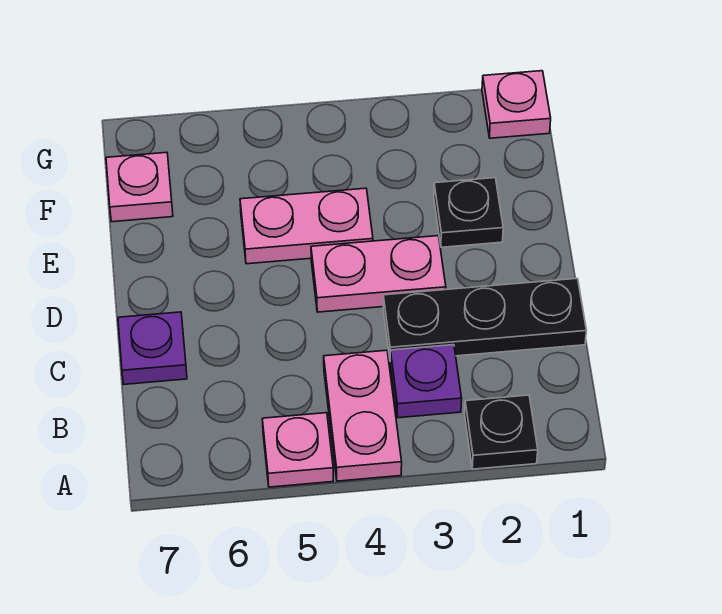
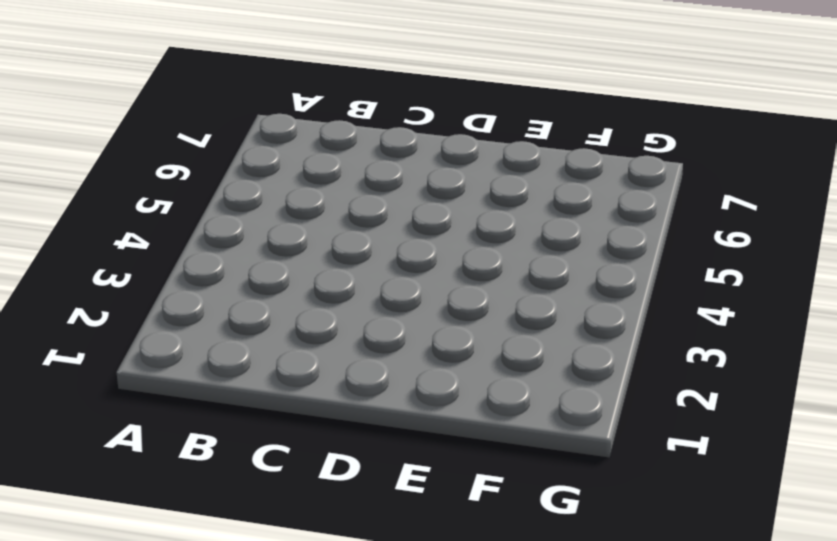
none -> black 1x1 plate [465,395,538,469]
none -> pink 1x2 plate [324,350,402,481]

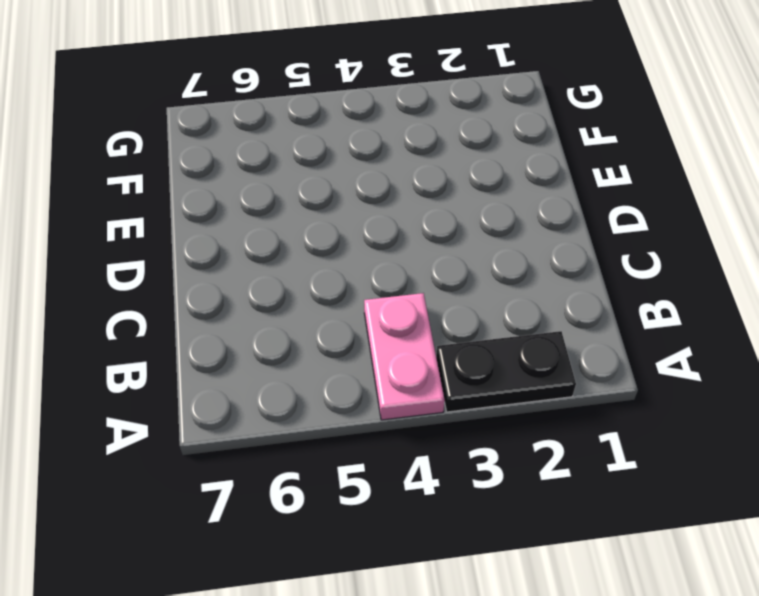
black 1x2 plate [436,331,576,412] -> black 1x1 plate [465,395,538,469]
none -> pink 1x1 plate [262,413,333,487]
none -> purple 1x1 plate [390,345,462,418]

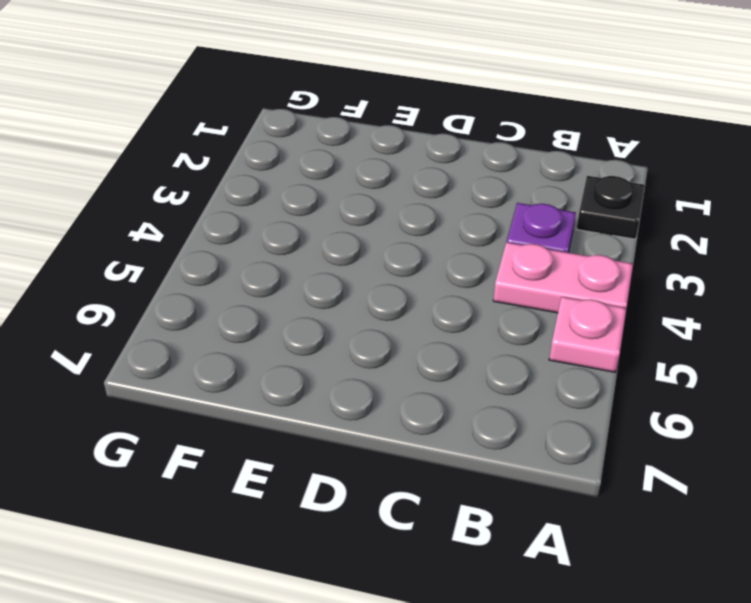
none -> black 1x3 plate [383,278,587,358]
none -> purple 1x1 plate [118,312,187,384]

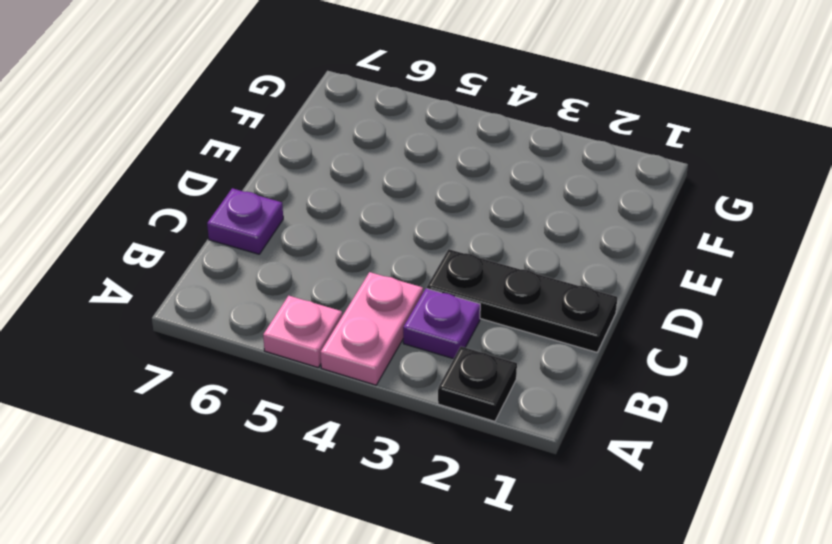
none -> pink 1x2 plate [311,236,446,312]
none -> black 1x1 plate [434,178,503,247]

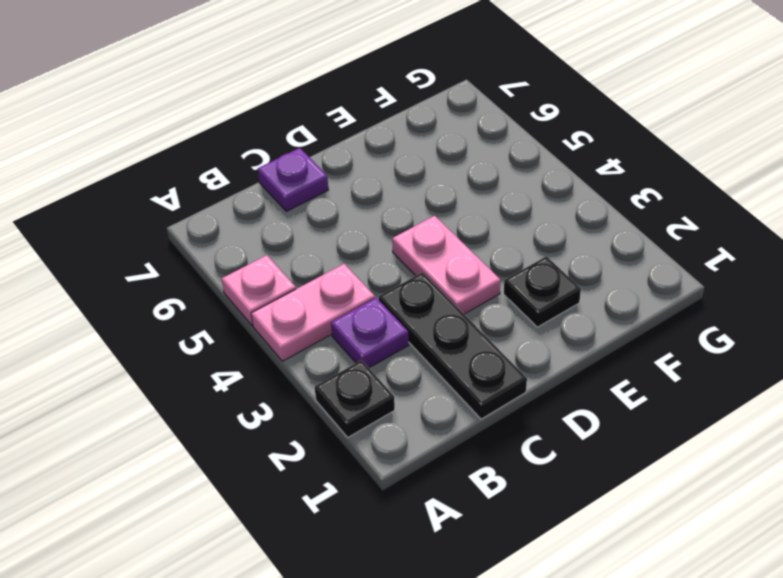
none -> pink 1x2 plate [240,188,373,264]
none -> pink 1x1 plate [106,152,173,222]

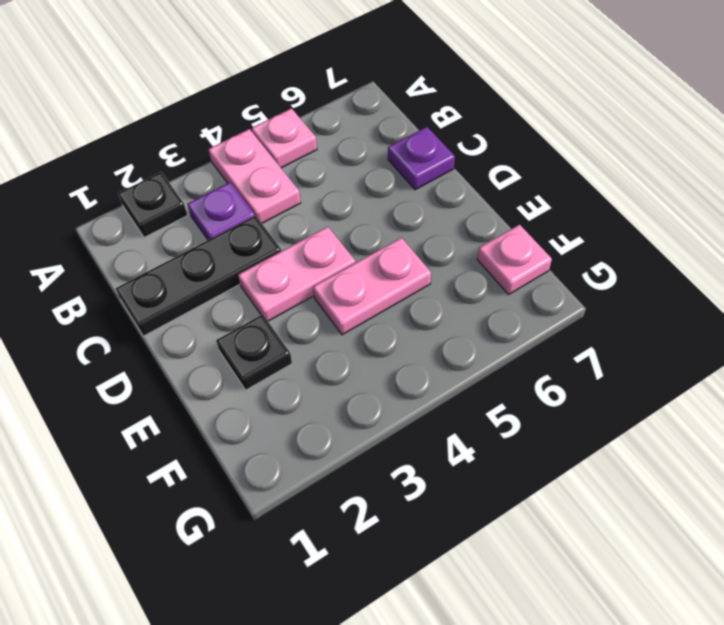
none -> pink 1x1 plate [482,71,551,138]

